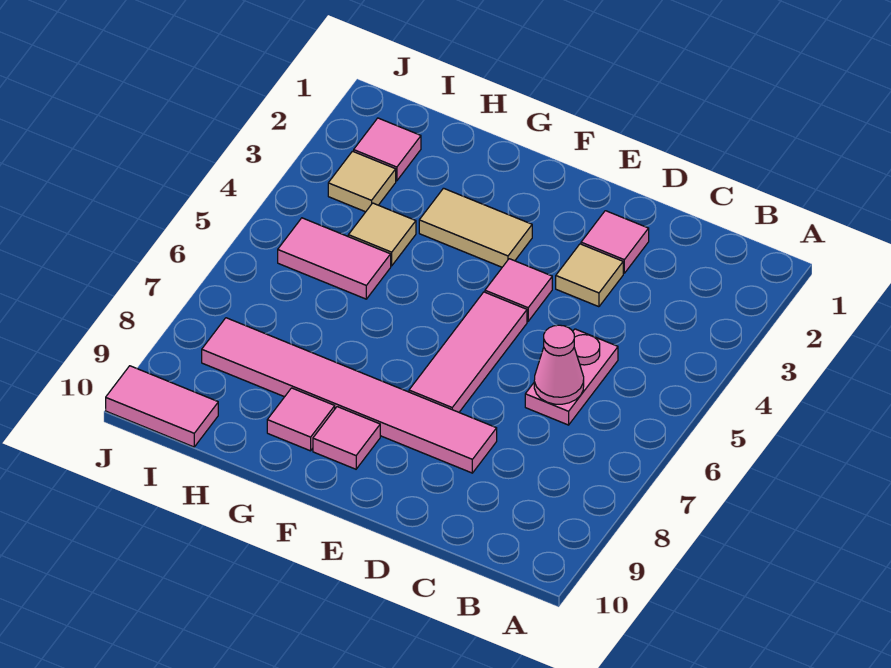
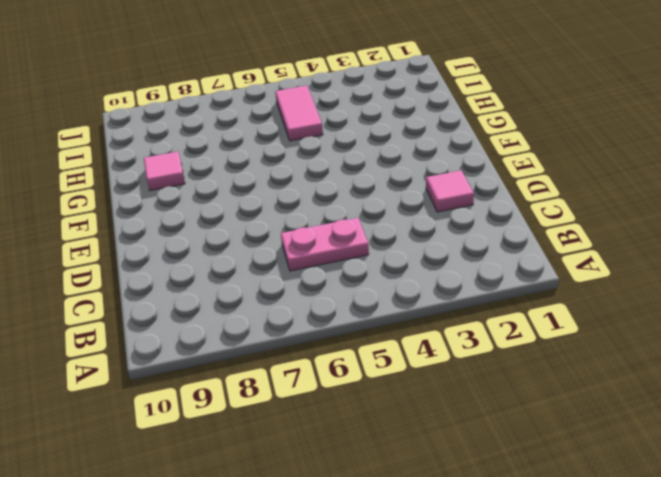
none -> tan 1x1 tile [556,244,623,307]
none -> pink 1x6 tile [202,318,497,473]
none -> pink 1x1 tile [485,259,552,321]

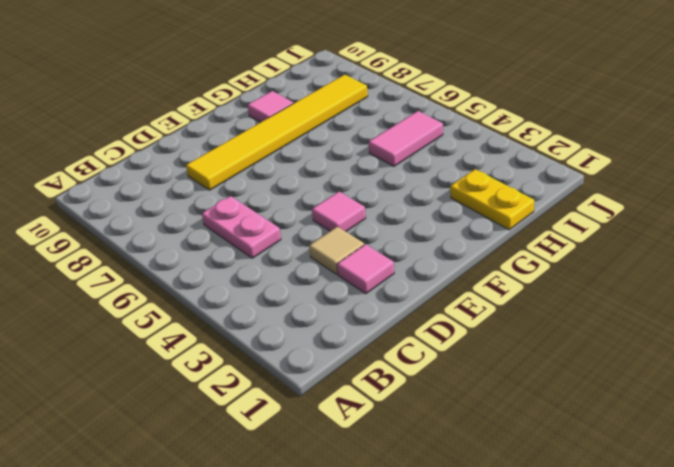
yellow 1x6 tile [186,75,368,190] -> pink 1x6 tile [202,318,497,473]
yellow 1x2 plate [450,169,534,230] -> none
none -> pink 1x3 tile [409,292,527,412]
none -> tan 1x2 tile [419,188,532,267]
none -> pink 1x1 tile [313,407,380,469]

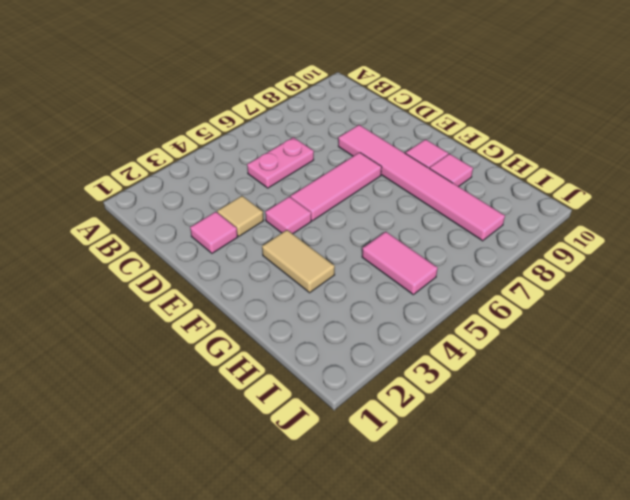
none -> tan 1x1 tile [348,203,416,266]
none -> pink 1x1 tile [354,118,421,181]
none -> tan 1x1 tile [328,151,396,212]

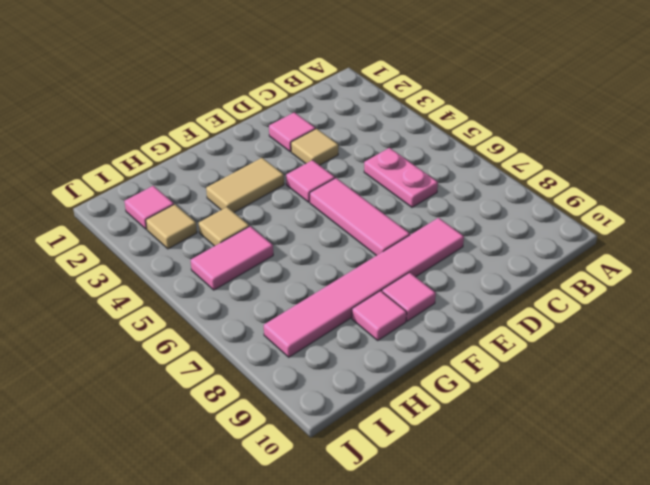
none -> pink 1x2 tile [106,366,218,447]
none -> pink 1x1 cone [534,325,584,404]

